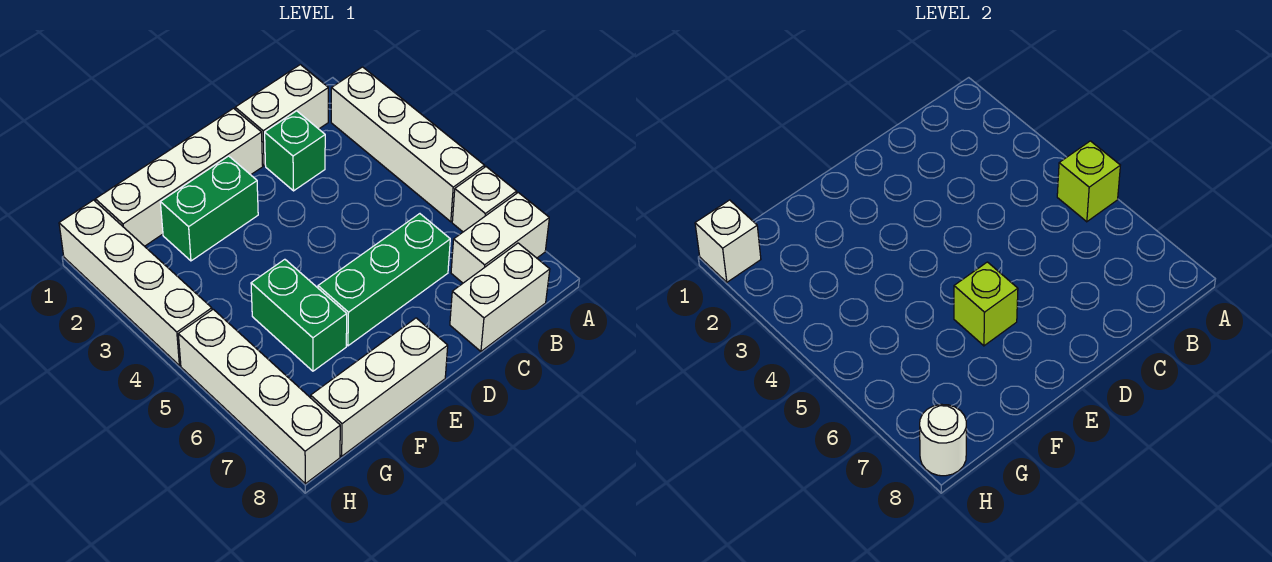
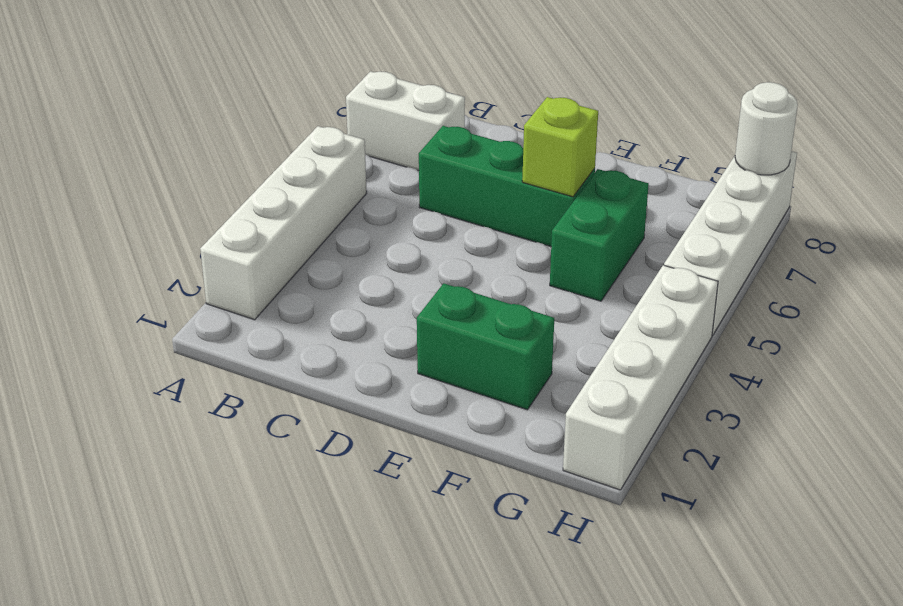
none -> white 1x1 brick [452,167,517,232]
none -> white 1x2 brick [235,65,328,166]
none -> white 1x2 brick [450,243,550,351]

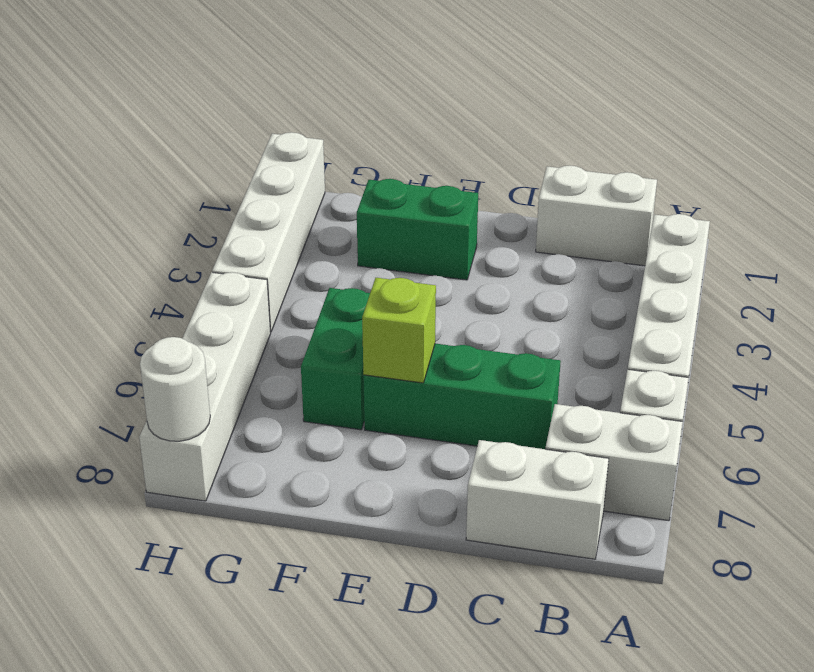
none -> green 1x1 brick [265,111,325,191]
none -> white 1x4 brick [95,108,263,246]
none -> white 1x3 brick [311,318,448,456]

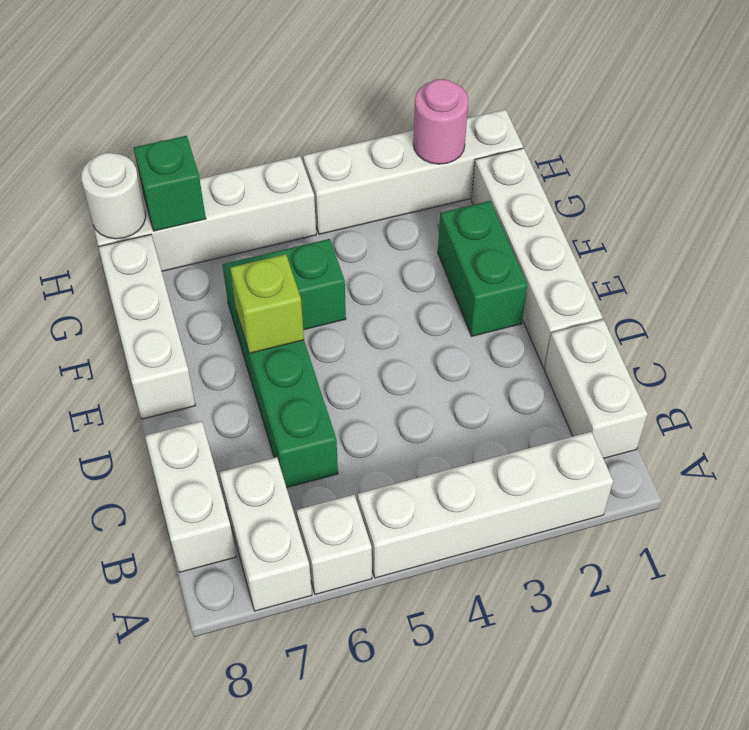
pink 1x1 round brick [413,79,468,164] -> none
green 1x1 brick [134,136,206,231] -> green 1x1 brick moved to [265,111,325,191]
none -> lime 1x1 brick [1057,141,1120,222]
none -> white 1x1 brick [695,200,761,282]

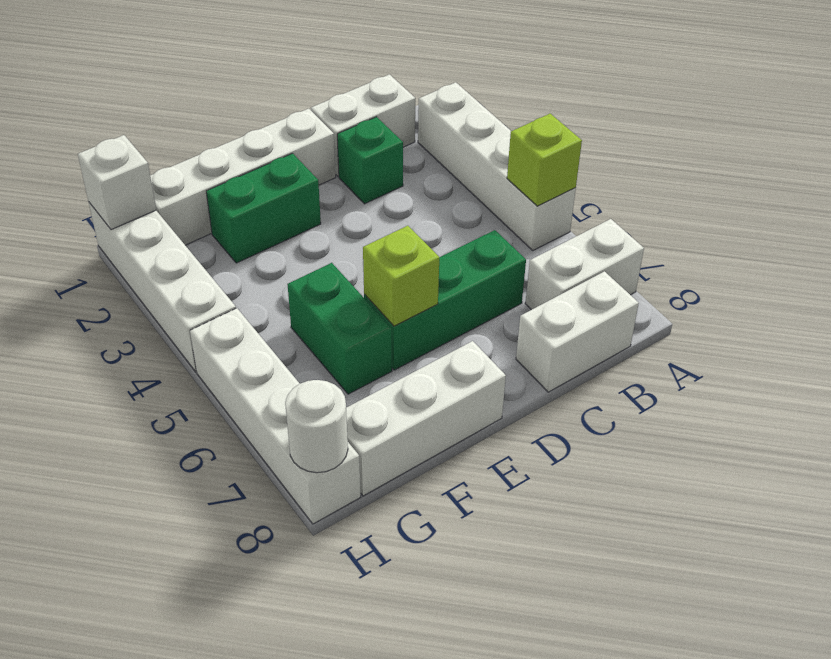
none -> white 1x1 brick [452,167,517,232]

